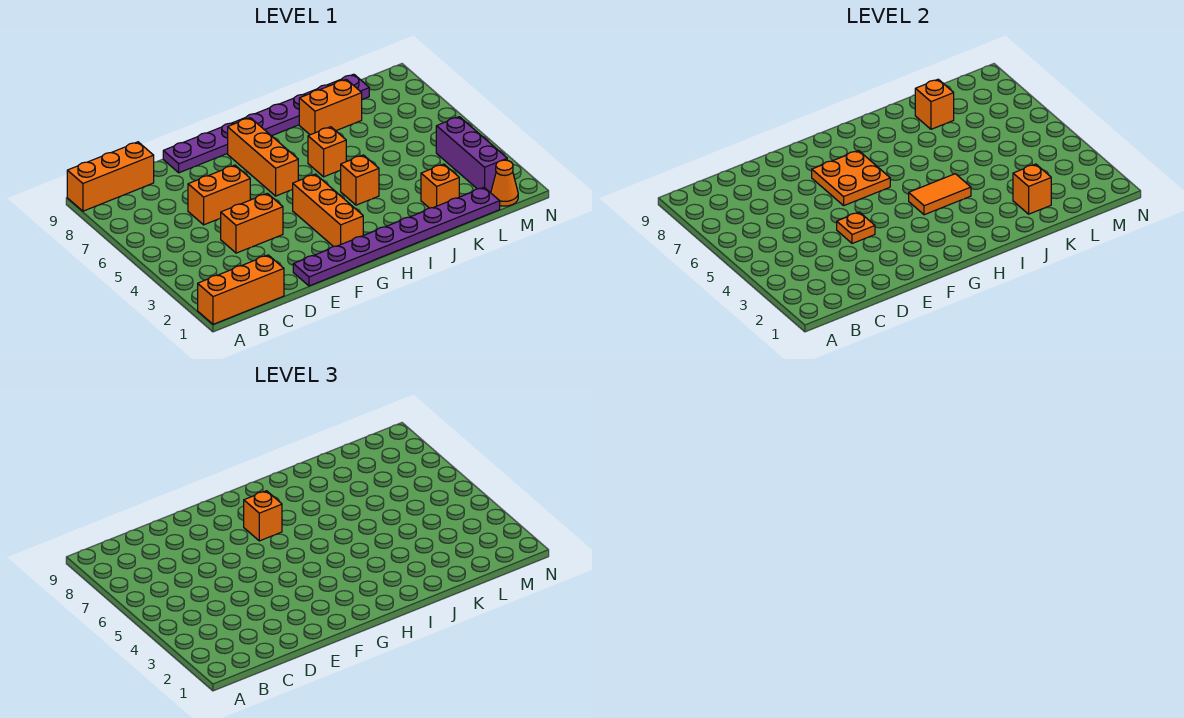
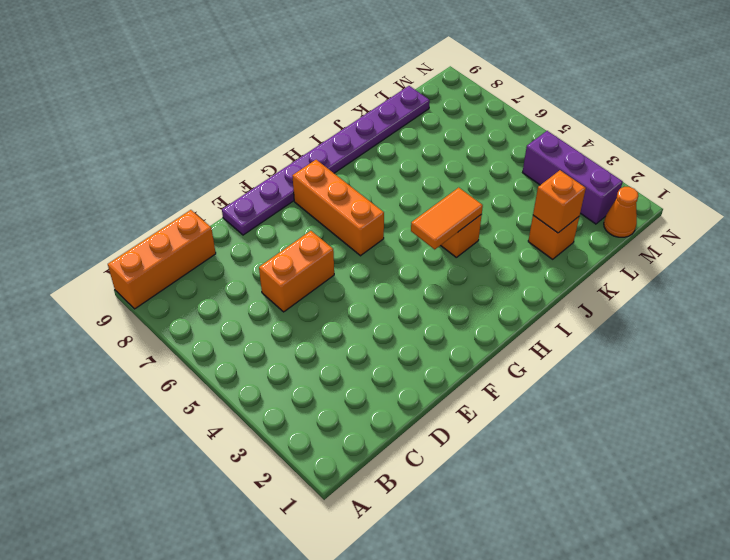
none -> orange 1x3 brick [198,255,284,324]
none -> orange 1x2 brick [220,193,283,253]
none -> purple 1x8 plate [293,188,500,286]

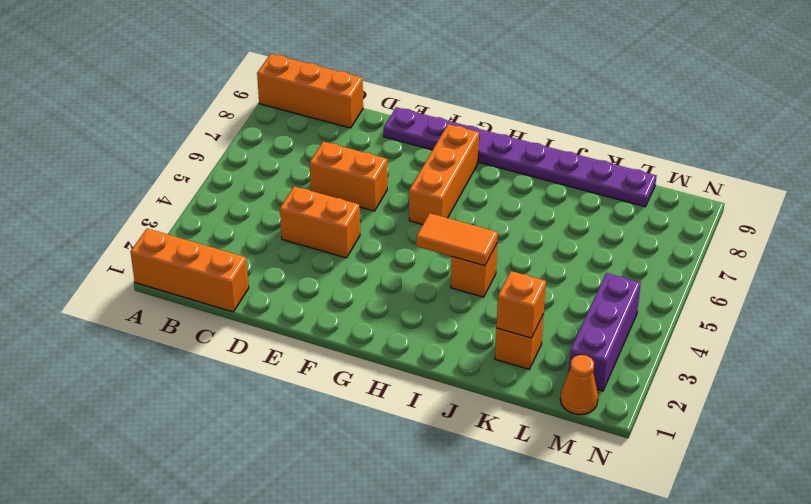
none -> purple 1x8 plate [293,188,500,286]
none -> orange 1x3 brick [292,174,363,247]
none -> orange 1x1 brick [308,127,346,177]

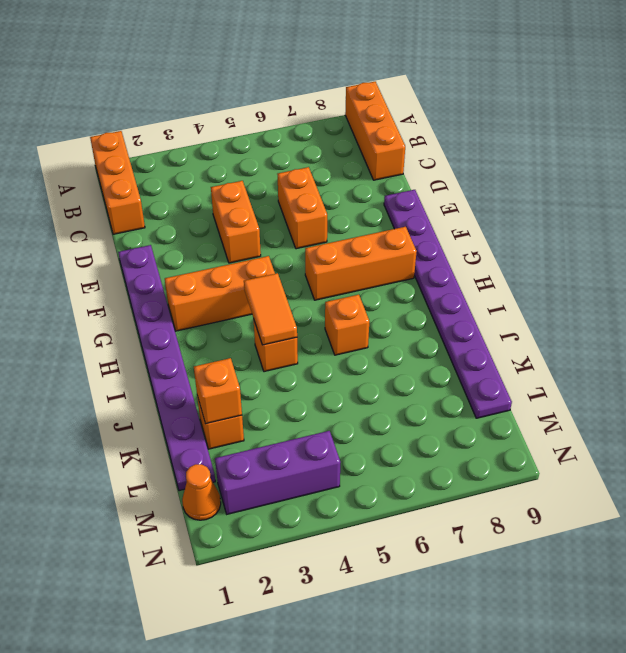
none -> orange 1x2 brick [299,79,362,135]
none -> orange 1x1 plate [837,212,875,244]
none -> orange 2x2 plate [812,151,890,205]

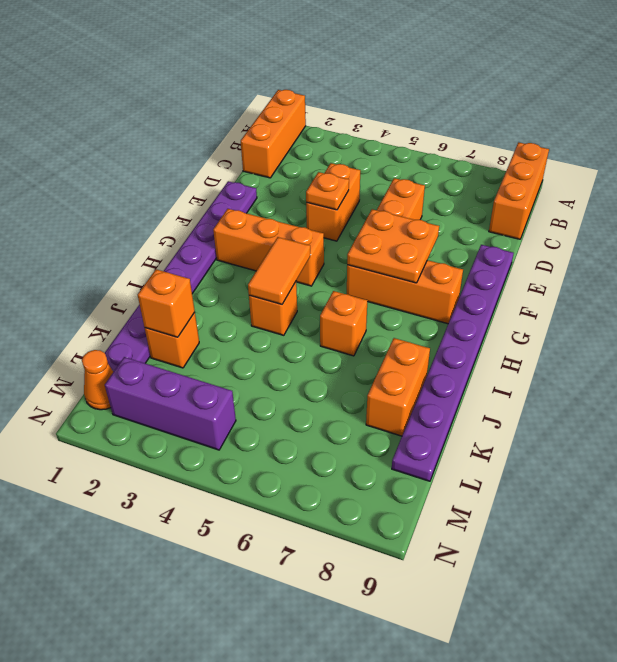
none -> orange 1x1 brick [915,79,954,129]
none -> orange 1x1 brick [244,491,282,541]

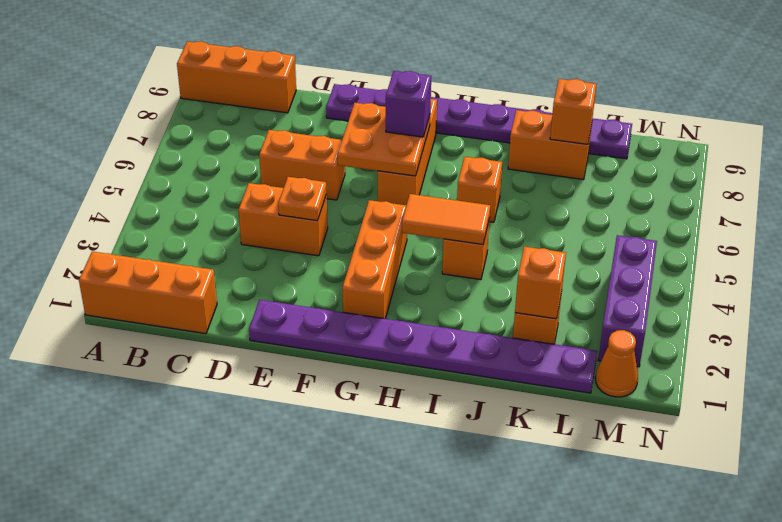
purple 1x1 brick [386,71,431,137] -> orange 1x1 brick [244,491,282,541]

